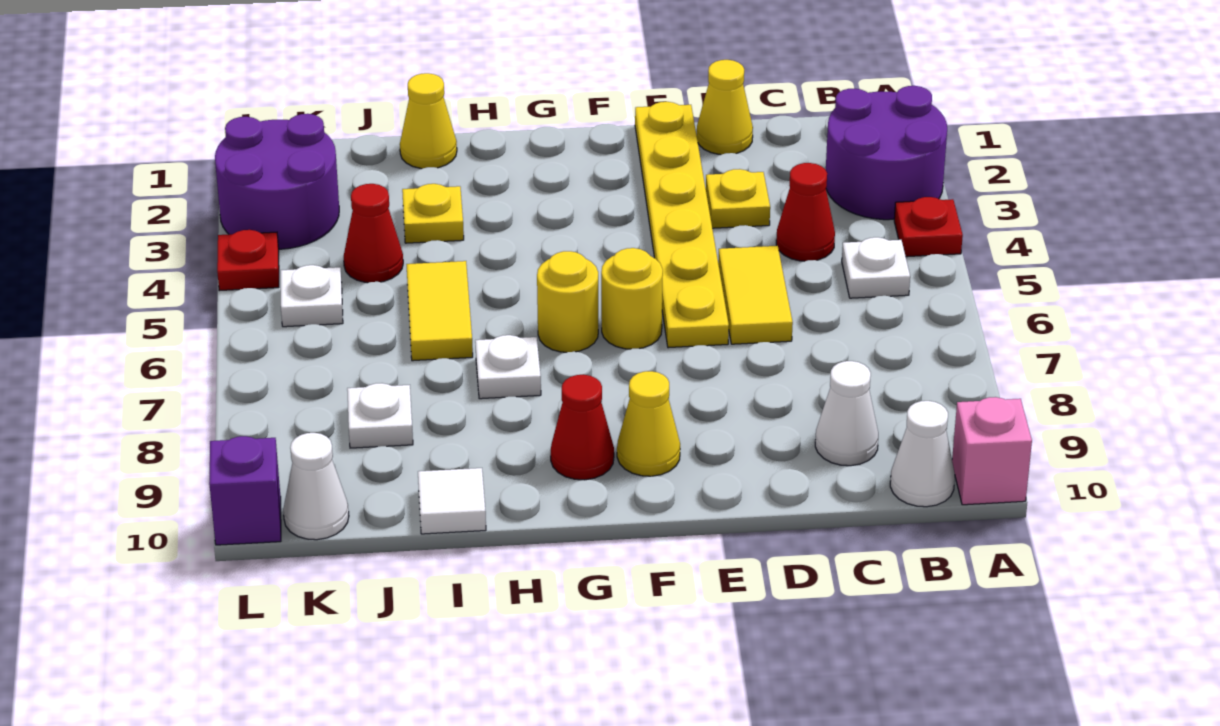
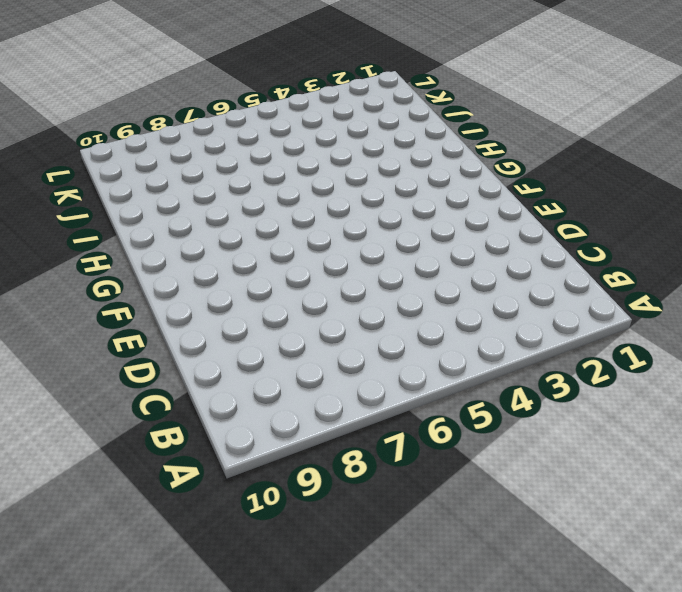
none -> purple 2x2 round brick [826,86,947,220]
none -> red 1x1 plate [894,197,963,257]
none -> pink 1x1 brick [952,397,1032,505]

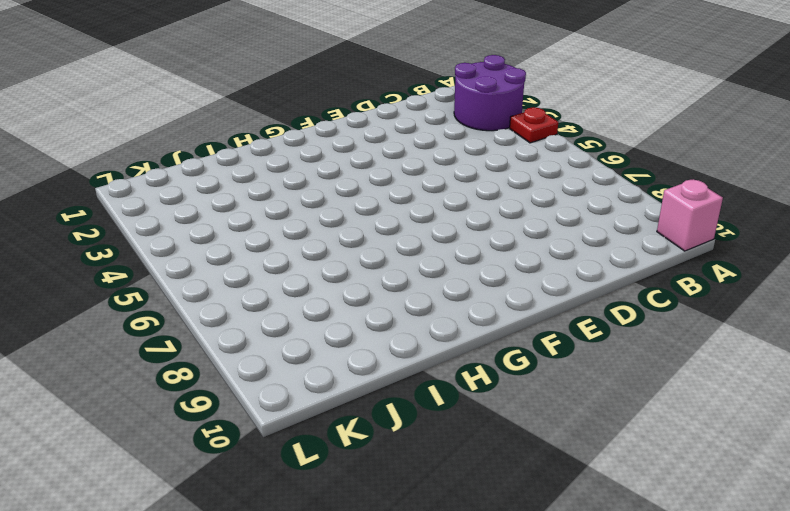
none -> white 1x1 plate [842,237,910,298]
none -> white 1x1 cone [890,401,955,507]
none -> red 1x1 cone [776,163,835,261]

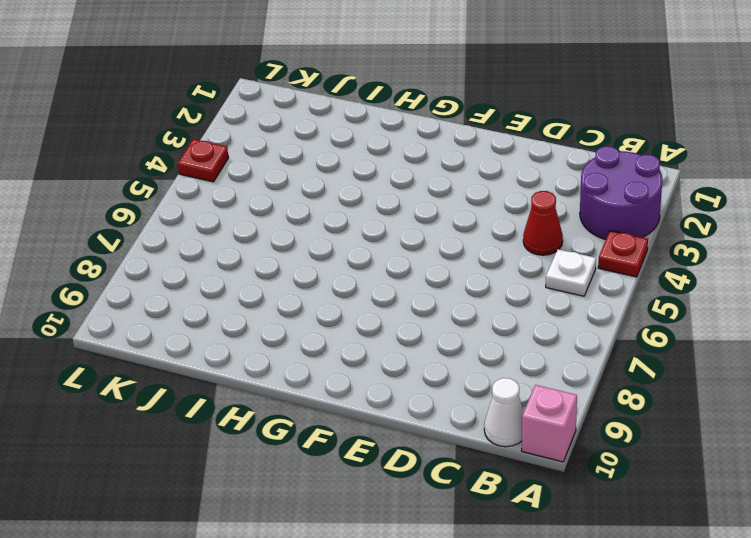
none -> white 1x1 cone [815,361,878,466]
none -> yellow 1x1 cone [697,60,753,155]
none -> yellow 1x1 plate [706,169,770,228]

